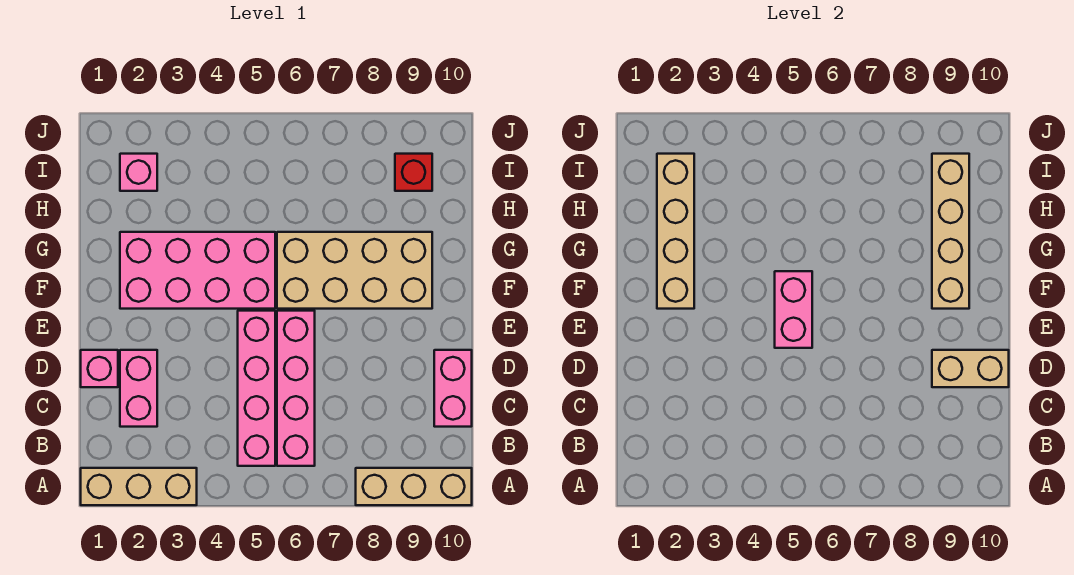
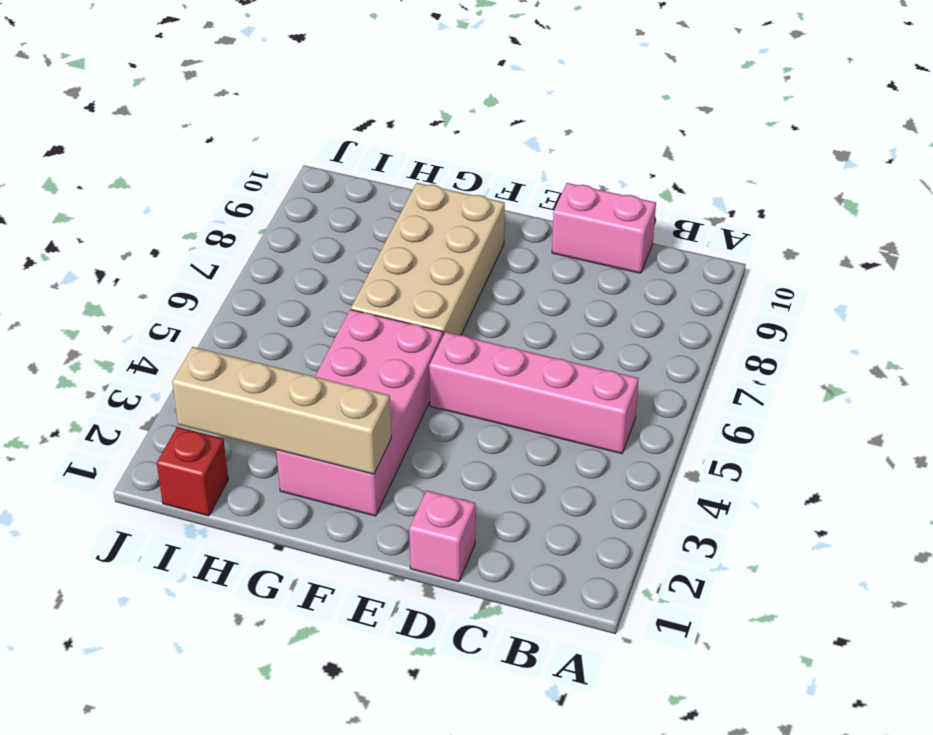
red 1x1 brick [157,427,228,516] -> red 1x1 brick moved to [395,154,432,191]
none -> tan 1x3 brick [81,468,197,505]
none -> tan 1x3 brick [356,468,472,505]
none -> pink 1x4 brick [277,311,315,466]

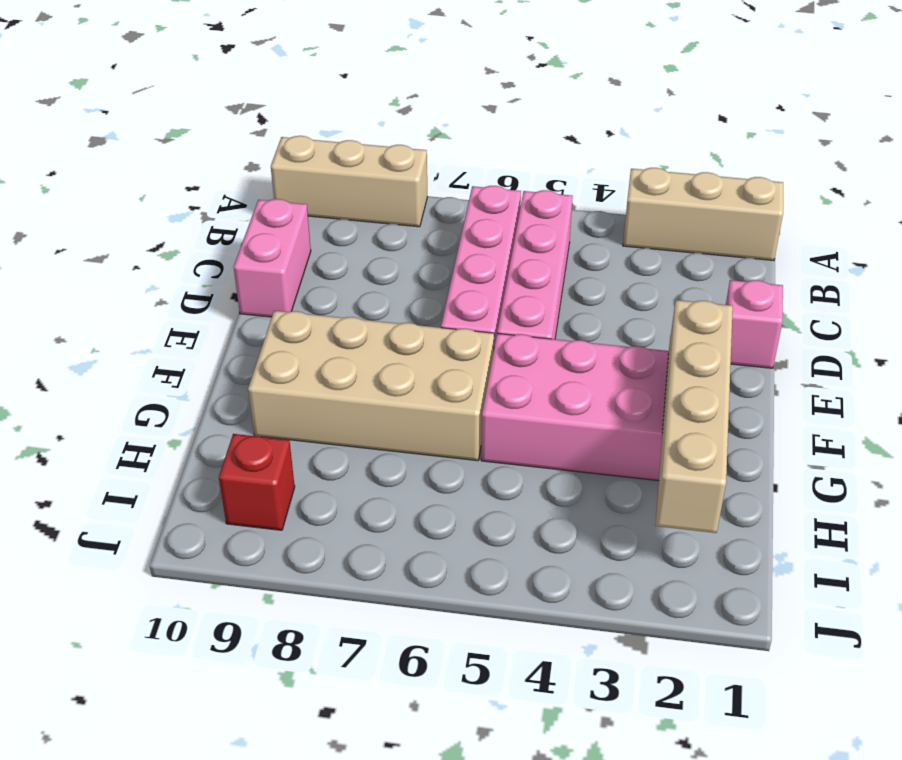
none -> pink 1x2 brick [120,350,157,427]
none -> pink 1x1 brick [120,154,157,191]
none -> tan 1x2 brick [932,350,1009,387]

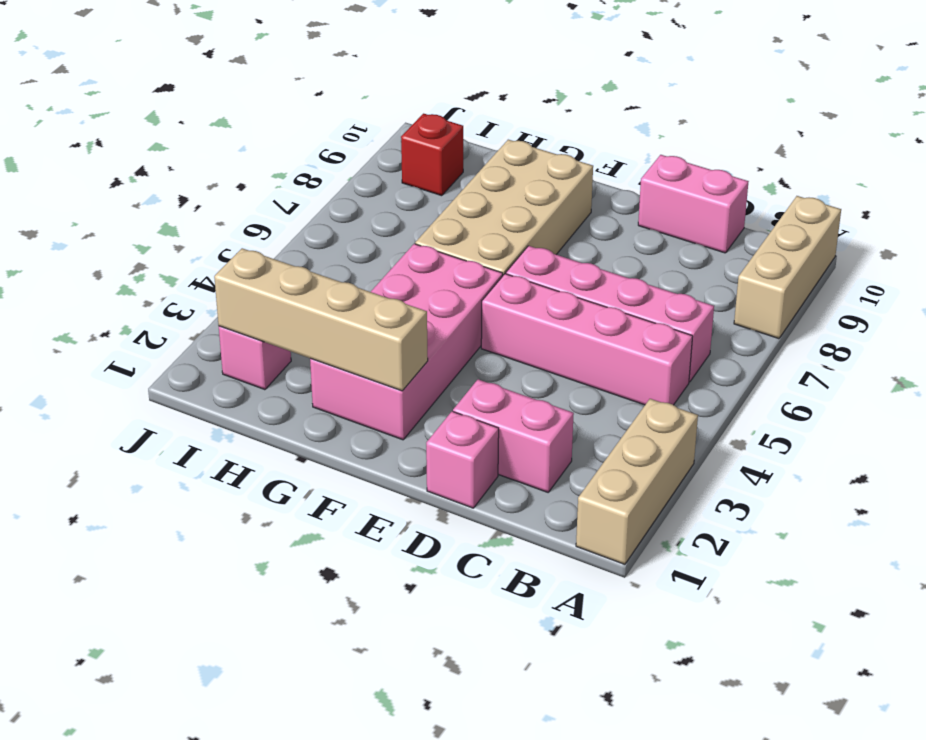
none -> tan 1x2 brick [932,350,1009,387]
none -> pink 1x2 brick [775,271,812,348]
none -> tan 1x4 brick [932,154,969,309]

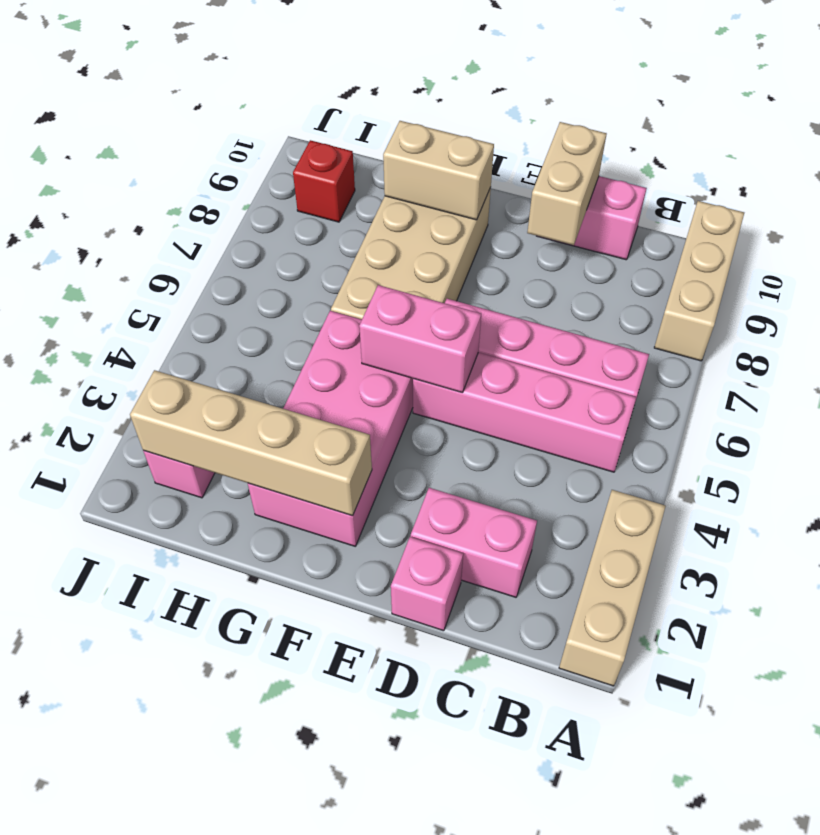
tan 1x2 brick [383,121,494,220] -> tan 1x4 brick [932,154,969,309]

